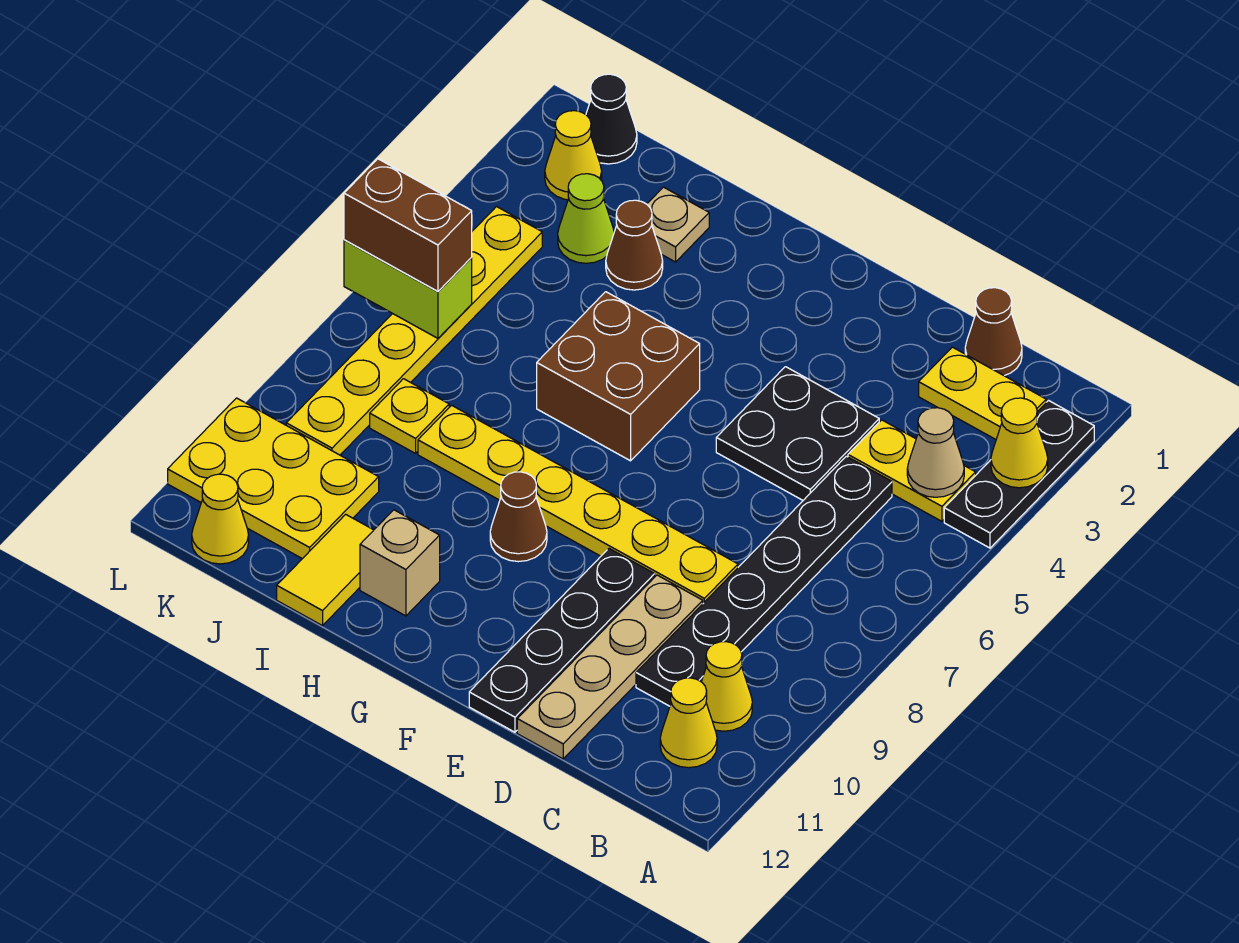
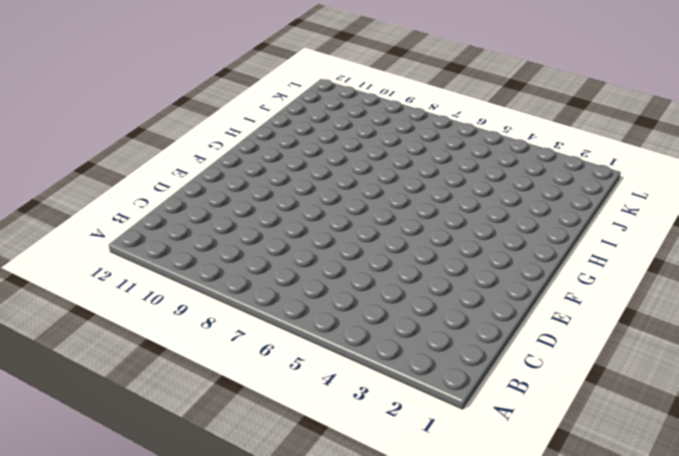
none -> black 1x3 plate [944,401,1094,548]
none -> yellow 1x2 plate [919,347,1046,439]
none -> yellow 1x2 plate [848,420,976,521]

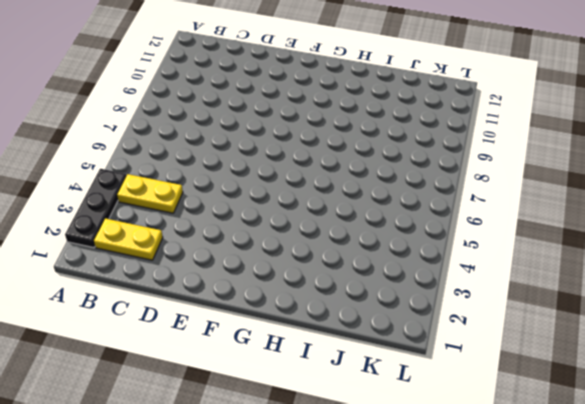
none -> yellow 1x1 cone [702,642,752,731]
none -> yellow 1x1 cone [660,678,717,768]
none -> brown 1x1 cone [965,288,1022,376]

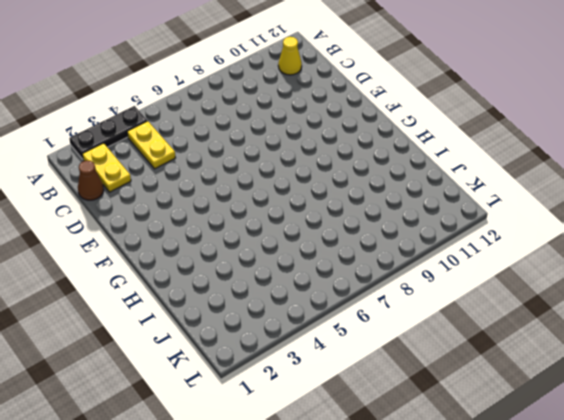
none -> yellow 1x1 cone [702,642,752,731]
none -> black 1x6 plate [636,456,892,706]
none -> black 2x2 plate [716,367,879,500]

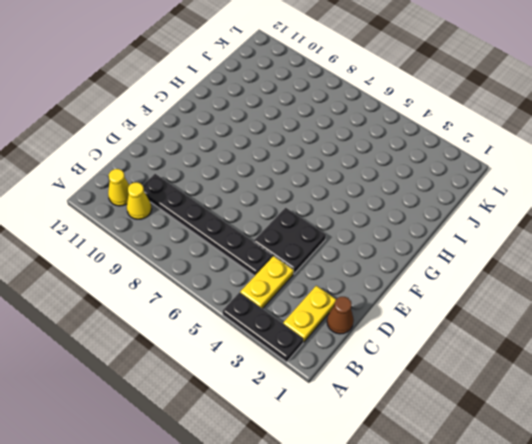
none -> yellow 1x6 plate [418,405,738,603]
none -> tan 1x4 plate [517,575,703,759]
none -> black 1x4 plate [469,549,655,732]

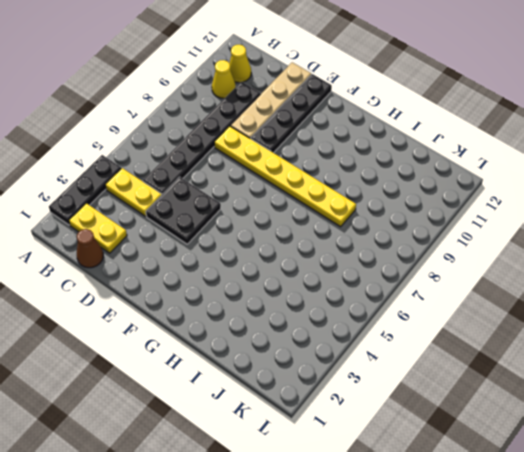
none -> brown 2x2 brick [537,292,700,461]
none -> brown 1x1 cone [490,472,547,562]
none -> tan 1x1 brick [360,510,440,616]

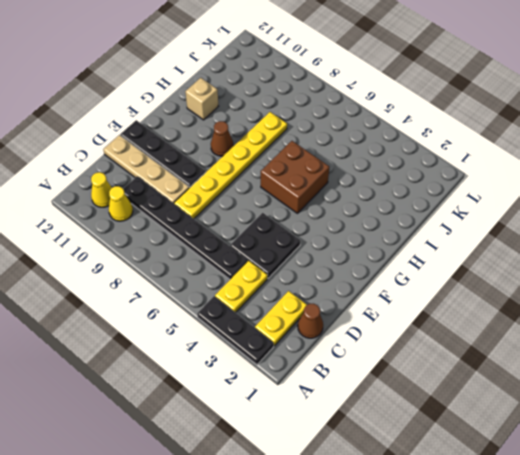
none -> tan 1x1 plate [647,187,709,262]
none -> brown 1x1 cone [606,200,663,290]
none -> yellow 1x2 tile [277,514,373,626]

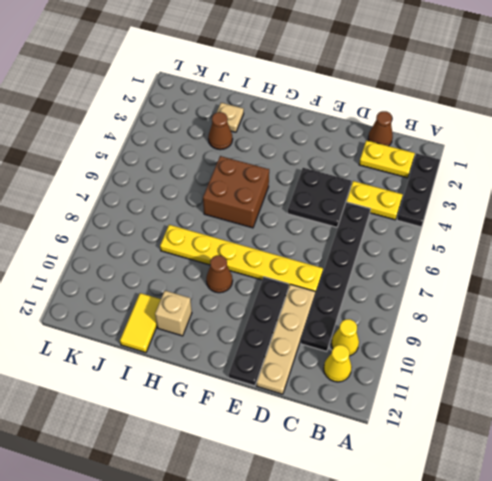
none -> lime 1x1 cone [558,174,614,263]
none -> yellow 1x1 plate [370,379,449,453]
none -> yellow 2x3 plate [168,398,379,559]

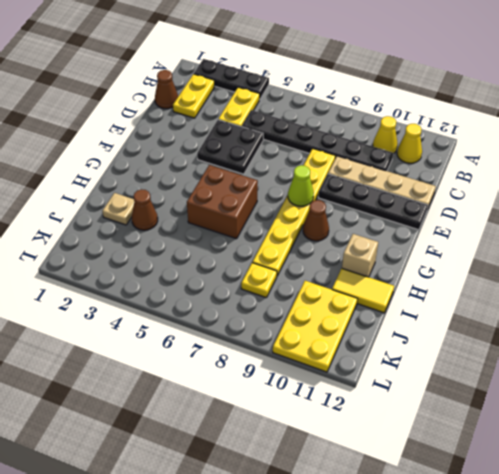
lime 1x1 cone [288,165,314,206] -> lime 1x1 cone moved to [558,174,614,263]
none -> black 1x1 cone [586,74,637,164]
none -> yellow 1x1 cone [545,111,602,200]
none -> yellow 1x6 plate [286,207,542,455]

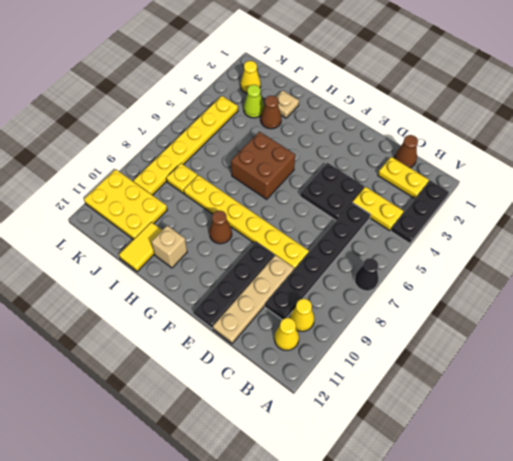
black 1x1 cone [354,258,379,291] -> black 1x1 cone moved to [586,74,637,164]
none -> yellow 1x1 cone [192,474,249,564]
none -> yellow 1x1 cone [991,398,1048,488]
none -> tan 1x1 cone [907,408,964,497]

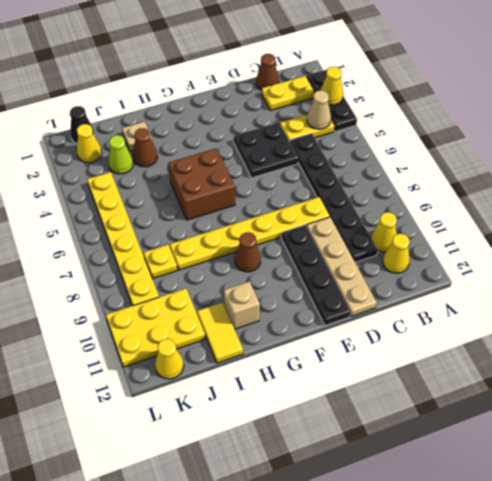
none -> lime 1x2 brick [344,240,472,338]
none -> brown 1x2 brick [344,159,472,291]

